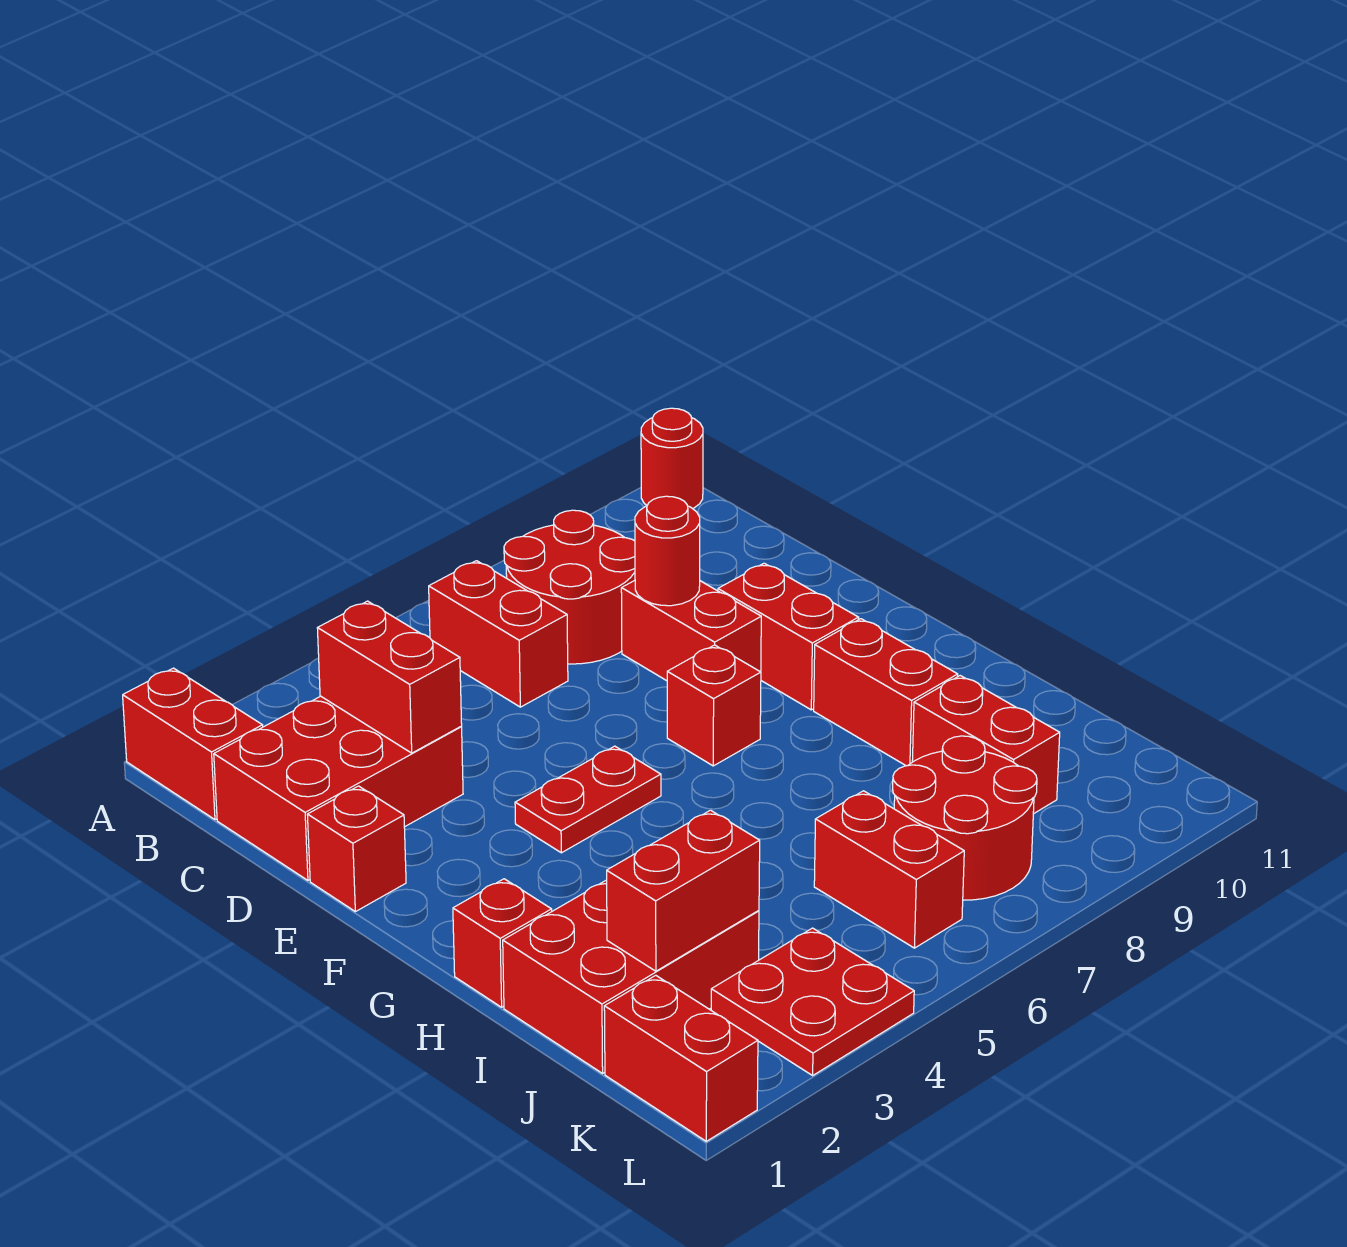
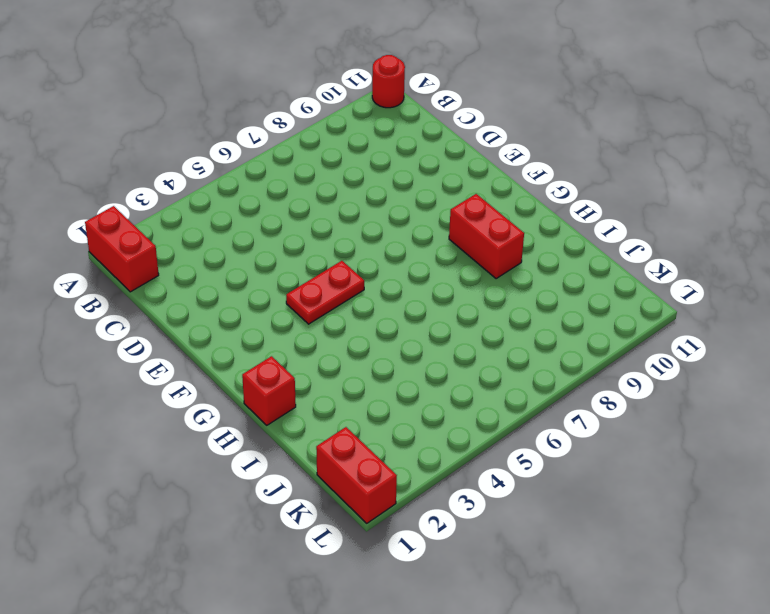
none -> red 1x2 brick [429,561,568,707]
none -> red 2x2 round brick [504,510,635,664]
none -> red 2x3 brick [214,696,463,880]

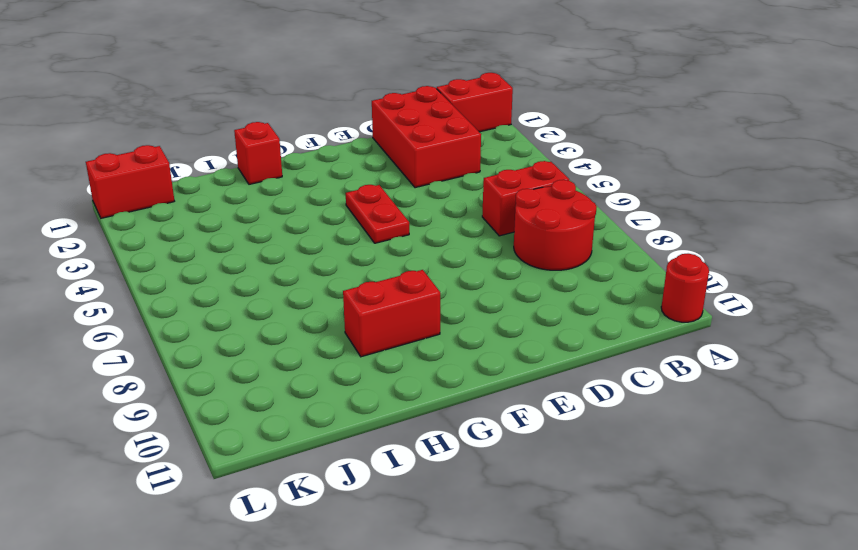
none -> red 1x2 brick [621,581,761,681]
none -> red 1x1 brick [307,786,406,912]
none -> red 1x2 brick [718,563,859,710]

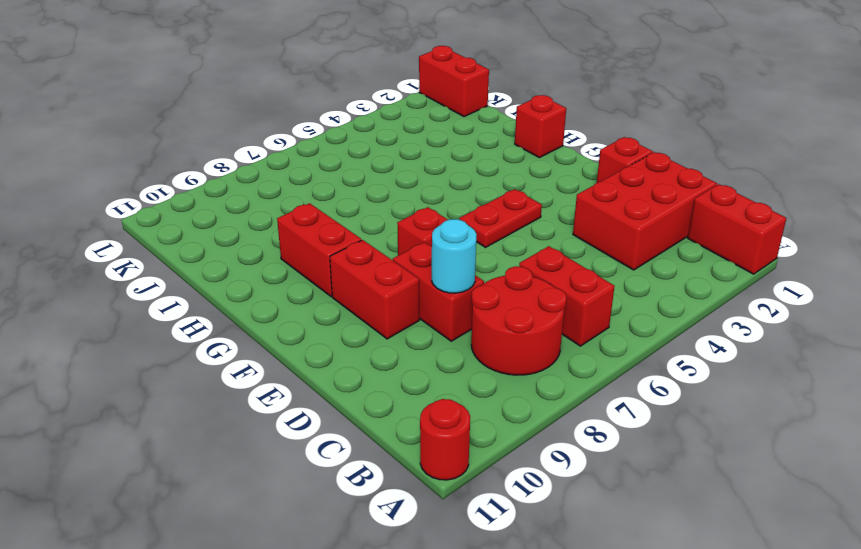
cyan 1x1 round brick [432,219,477,293] -> red 1x1 round brick [635,496,700,606]
none -> red 2x3 brick [503,880,759,1073]
none -> red 1x2 brick [912,676,1060,814]
none -> red 1x2 brick [814,791,964,948]

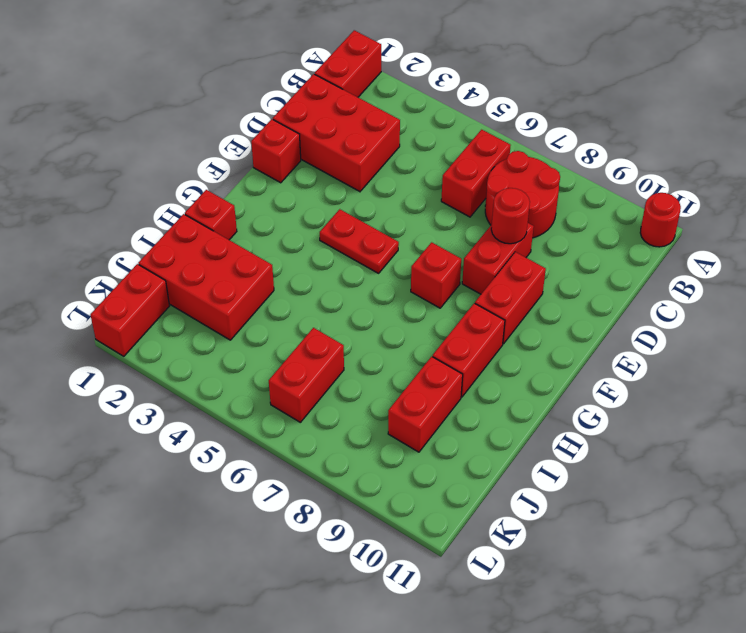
none -> red 2x2 round brick [893,736,1037,900]
none -> red 2x2 plate [711,928,914,1075]
none -> red 1x2 brick [317,601,462,753]

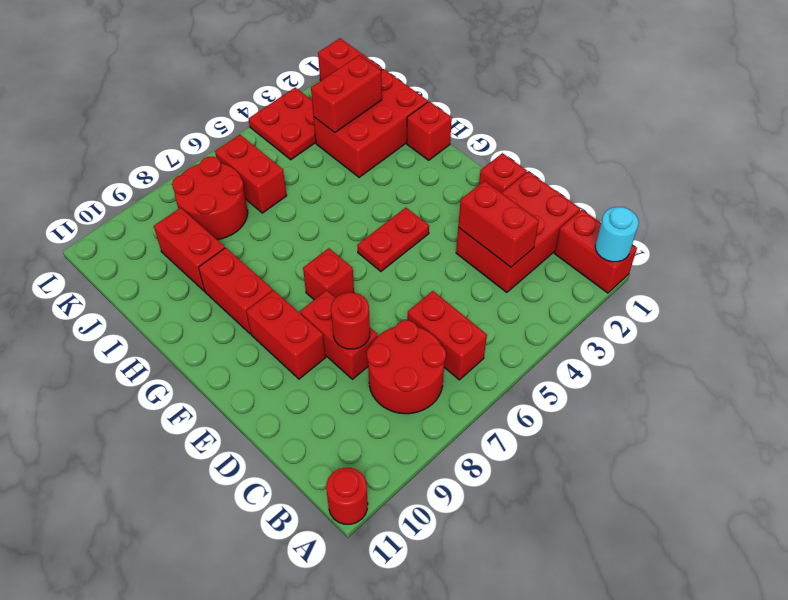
cyan 1x1 round brick [595,207,639,262] -> none

